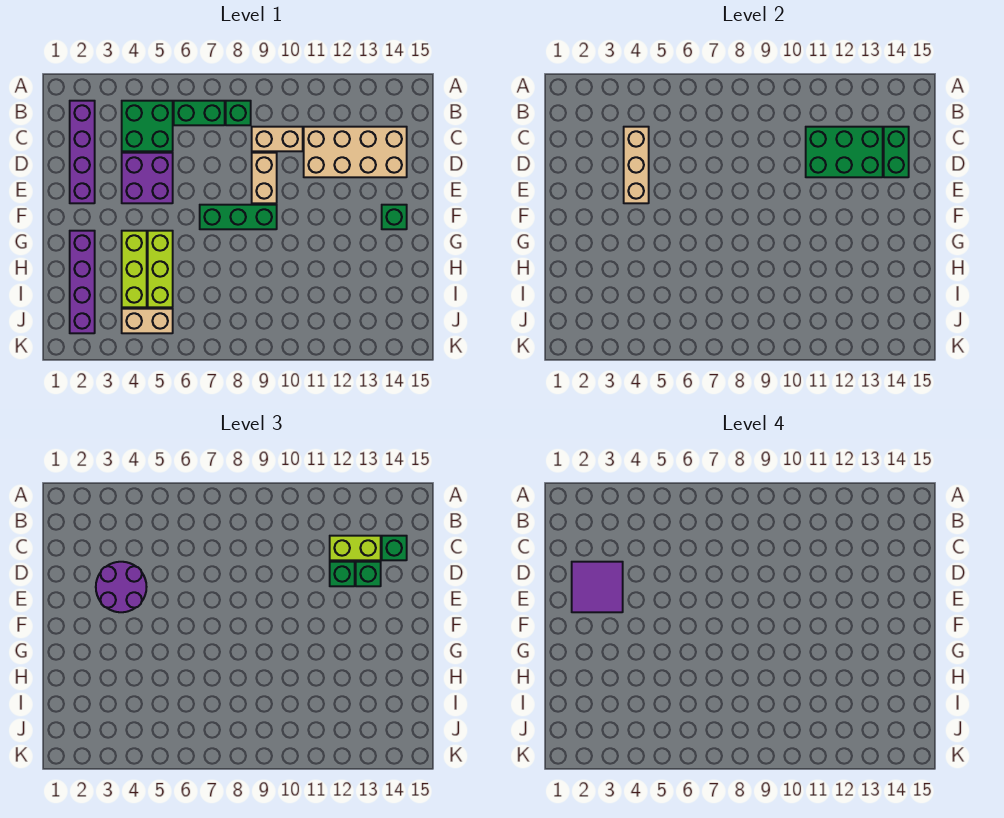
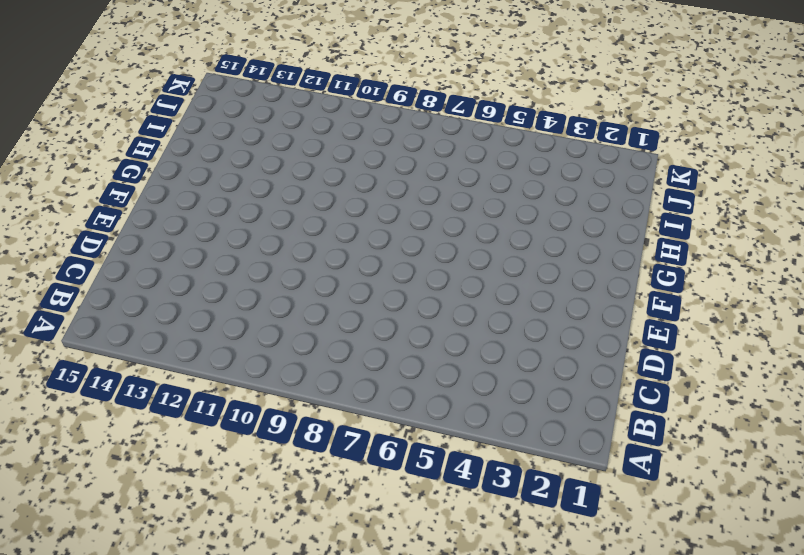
none -> purple 1x4 brick [70,101,95,203]
none -> green 2x2 brick [122,101,173,151]
none -> green 1x2 brick [174,101,225,125]

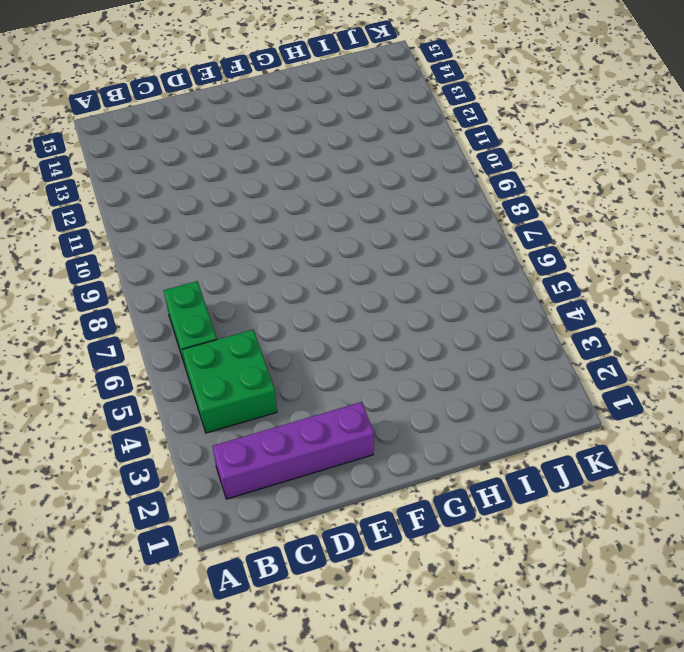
none -> green 1x1 brick [226,101,251,125]
none -> tan 1x2 brick [252,127,303,151]
none -> tan 2x4 brick [304,127,407,177]

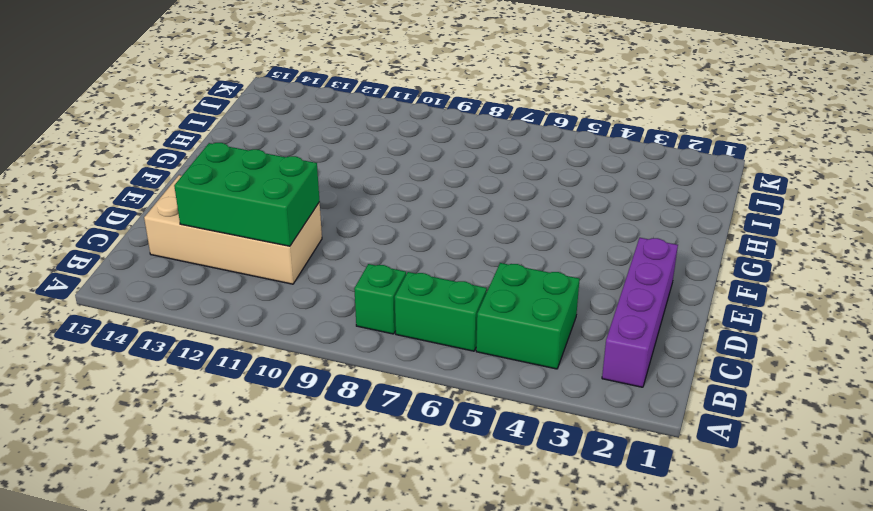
none -> tan 1x2 brick [252,127,303,151]
none -> purple 2x2 brick [122,153,173,203]
none -> tan 1x2 brick [252,153,277,203]

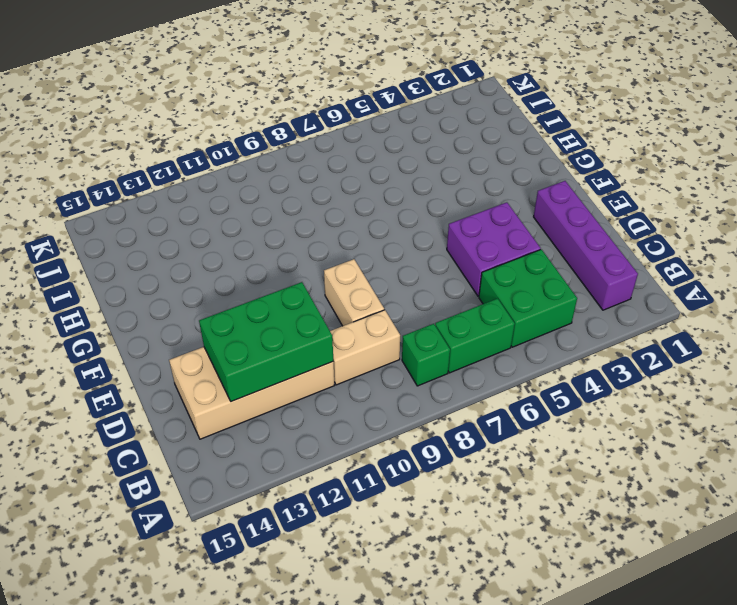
none -> green 1x3 brick [200,205,277,229]
none -> green 1x1 brick [382,205,407,229]
none -> purple 1x4 brick [70,231,95,333]

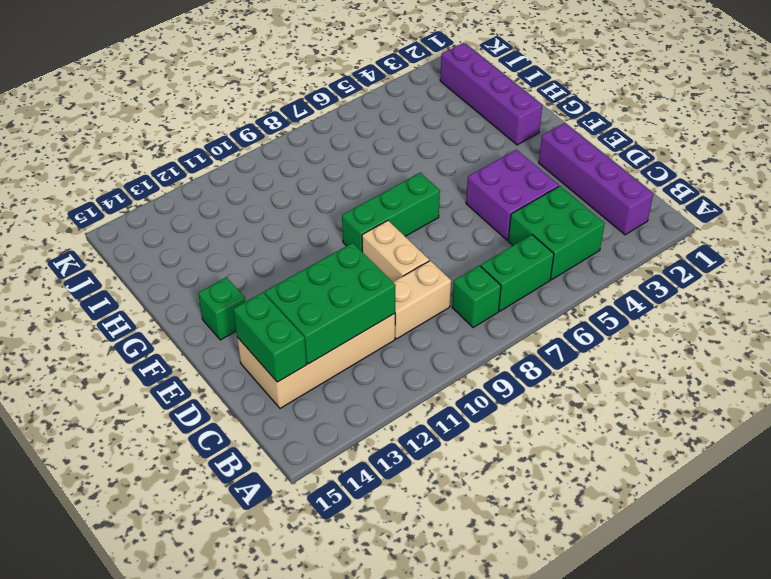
none -> lime 1x3 brick [122,231,147,307]
none -> lime 1x3 brick [148,231,173,307]
none -> tan 1x2 brick [122,309,173,333]

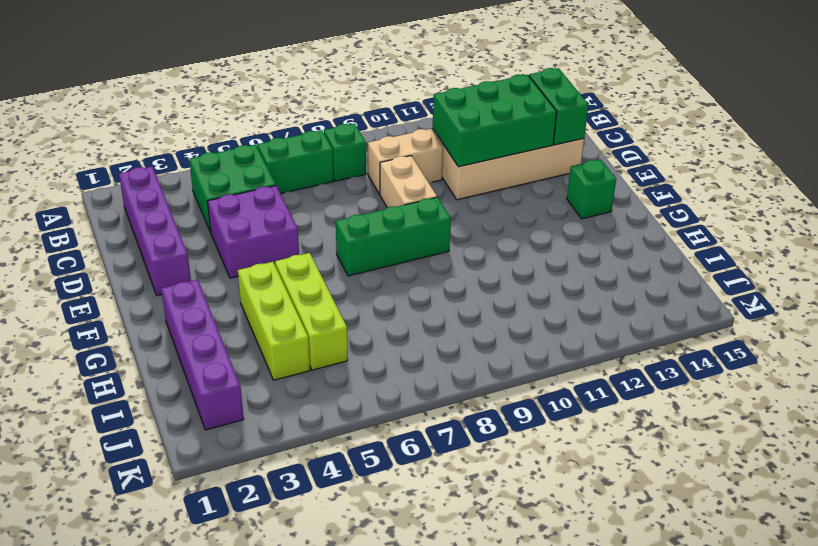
none -> tan 1x2 brick [122,309,173,333]
none -> tan 1x3 brick [624,127,649,203]
none -> lime 1x2 brick [330,536,381,560]

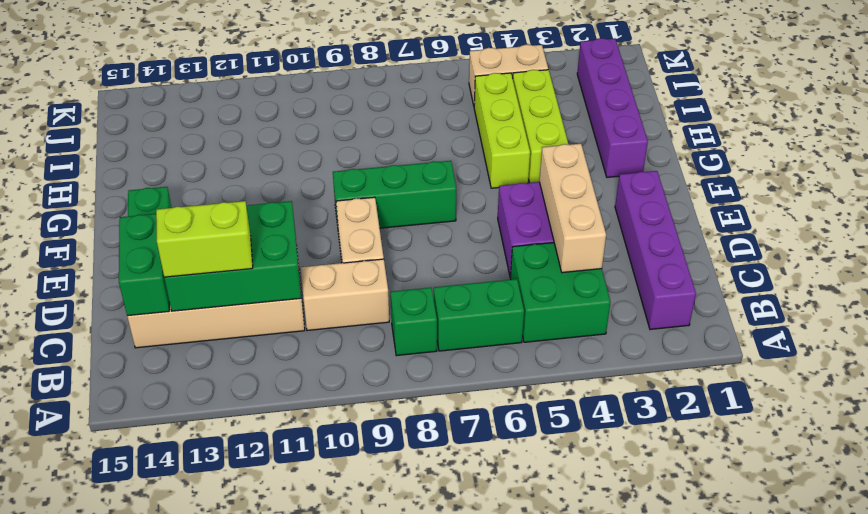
none -> green 1x1 brick [382,536,407,560]
none -> purple 2x2 round brick [96,562,146,612]
none -> green 1x1 brick [330,562,355,586]

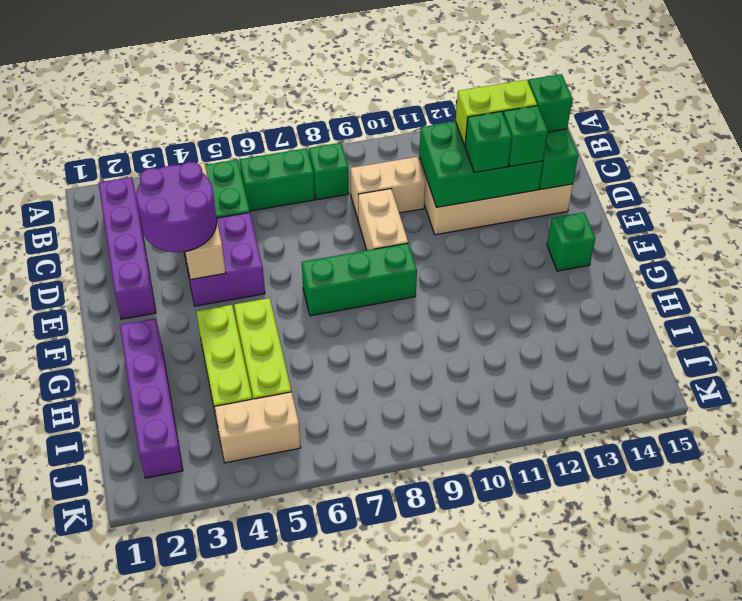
none -> purple 2x2 tile [572,562,623,612]

